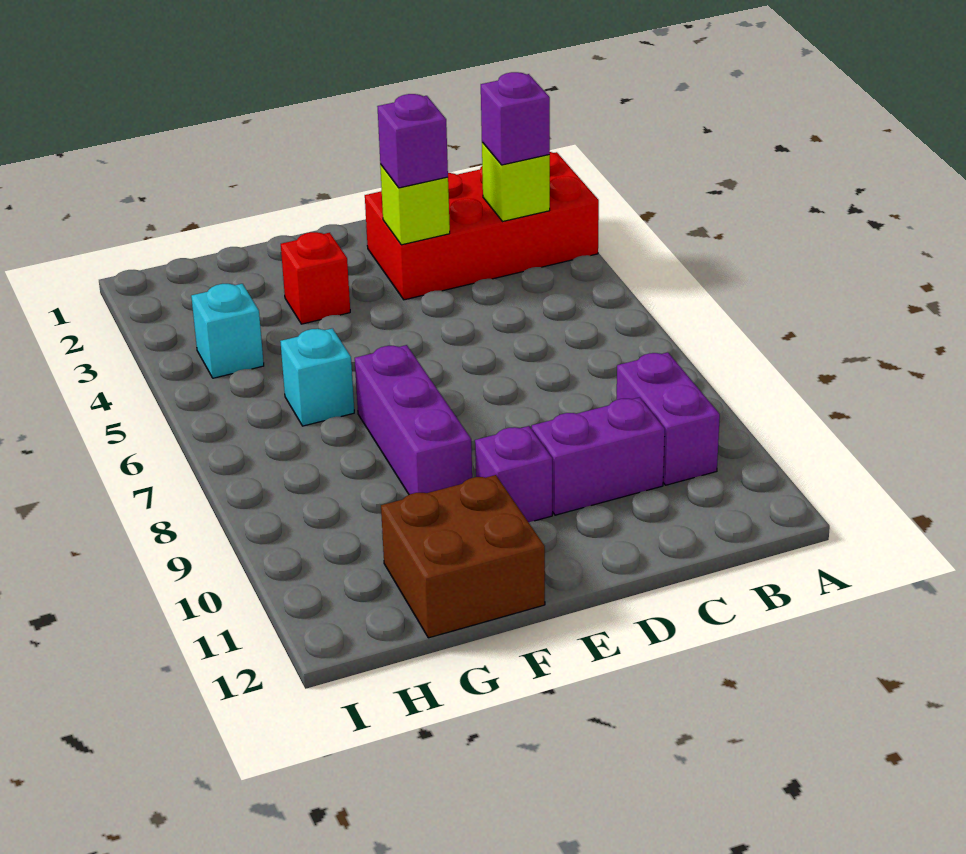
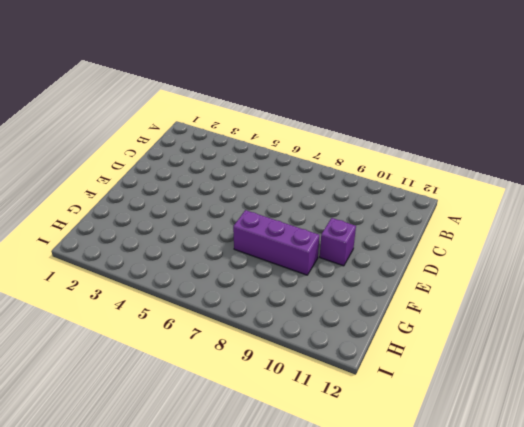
none -> red 2x4 brick [365,152,599,300]
none -> purple 1x2 brick [617,352,720,485]
none -> purple 1x2 brick [532,397,665,515]

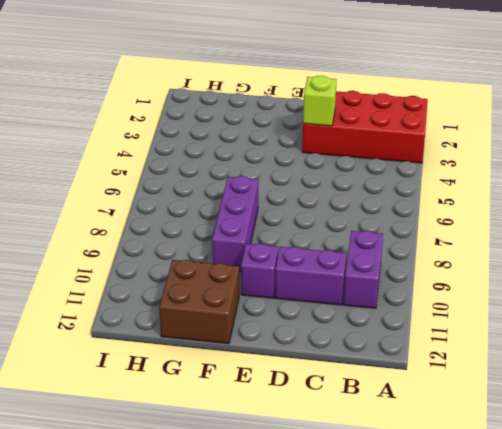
none -> red 1x1 brick [281,232,350,324]
none -> cyan 1x1 brick [280,328,354,426]
none -> cyan 1x1 brick [191,284,264,378]

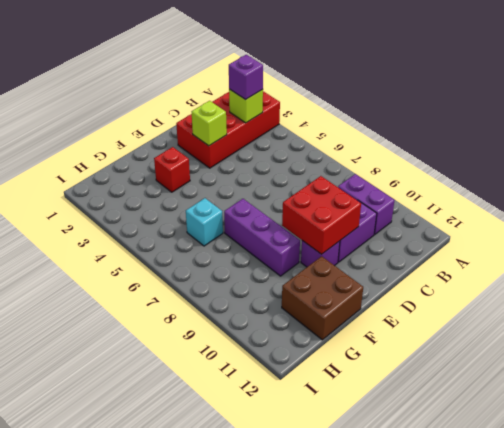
red 2x2 brick [282,176,361,254] -> none
none -> cyan 1x1 brick [191,284,264,378]
none -> purple 1x1 brick [377,94,448,188]

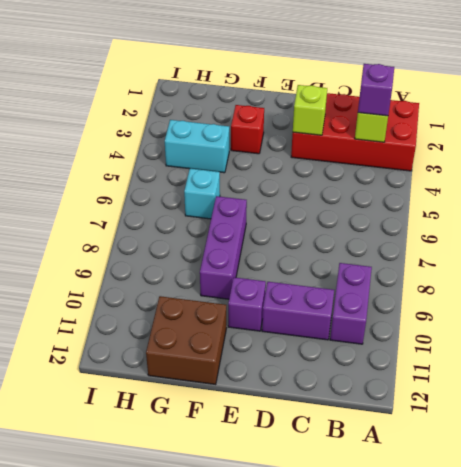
cyan 1x2 brick [165,120,229,173] -> cyan 1x1 brick [191,284,264,378]
none -> purple 1x1 brick [377,94,448,188]

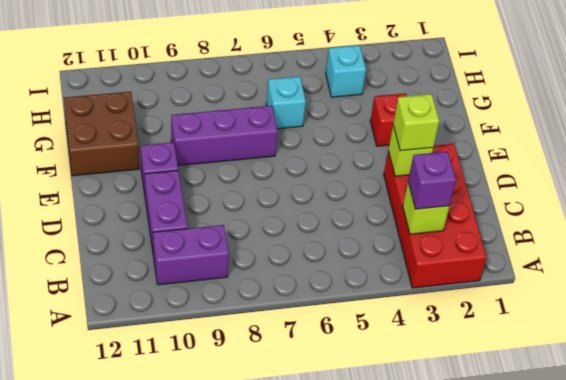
lime 1x1 brick [393,94,439,151] -> purple 1x1 brick [377,94,448,188]

